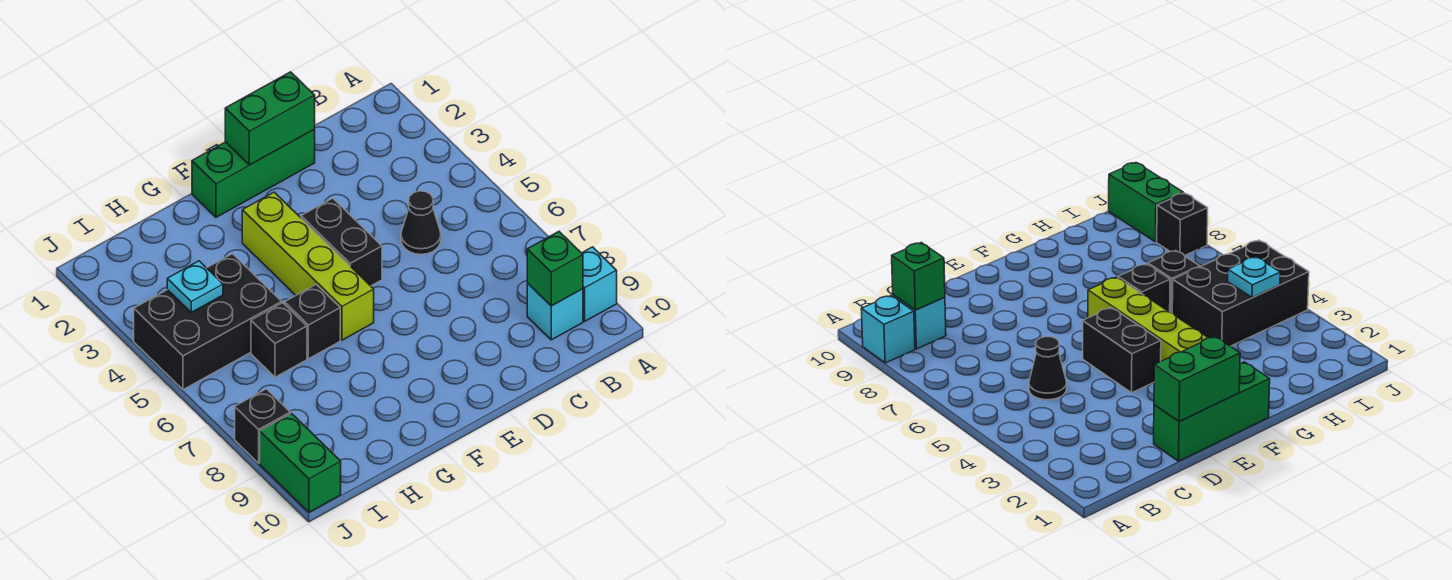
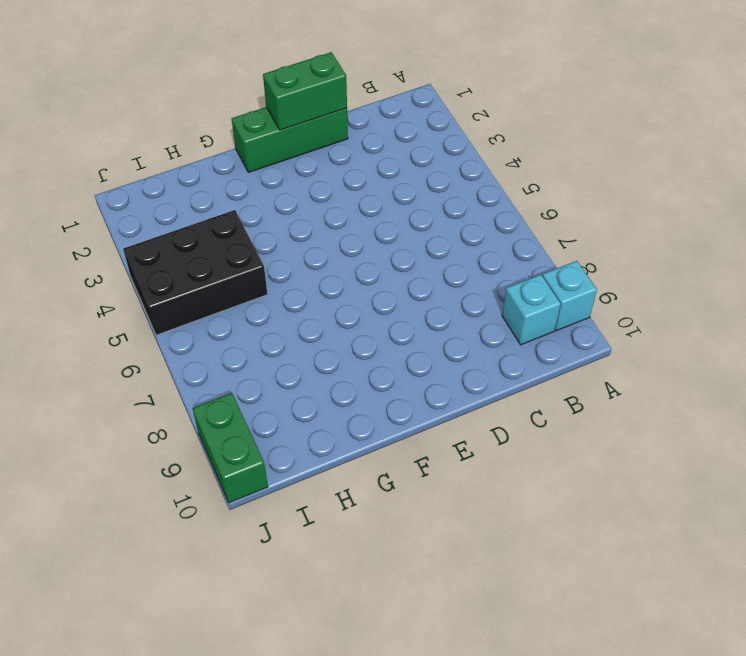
none -> black 1x1 cone [401,191,441,254]
none -> black 1x2 brick [301,198,382,286]
none -> lime 1x4 brick [242,192,374,340]

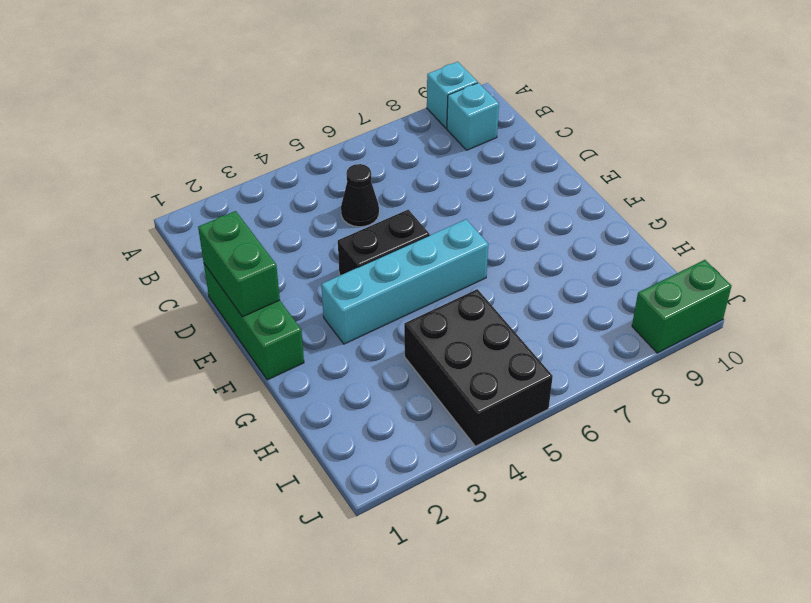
cyan 1x4 brick [321,219,488,344] -> lime 1x4 brick [242,192,374,340]
none -> black 1x1 brick [285,284,340,359]
none -> black 1x1 brick [251,303,307,377]
none -> black 1x1 brick [235,389,290,463]

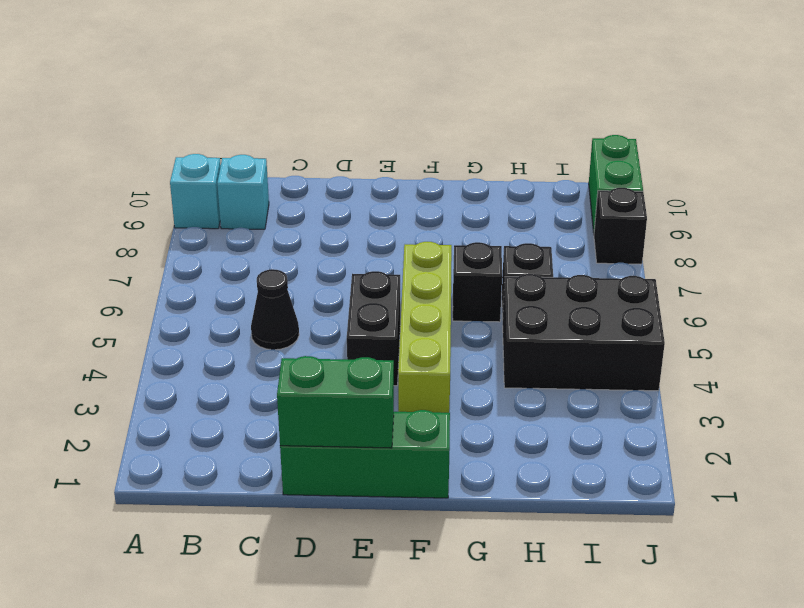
none -> green 1x1 brick [527,232,583,306]
none -> cyan 1x1 plate [167,261,223,312]

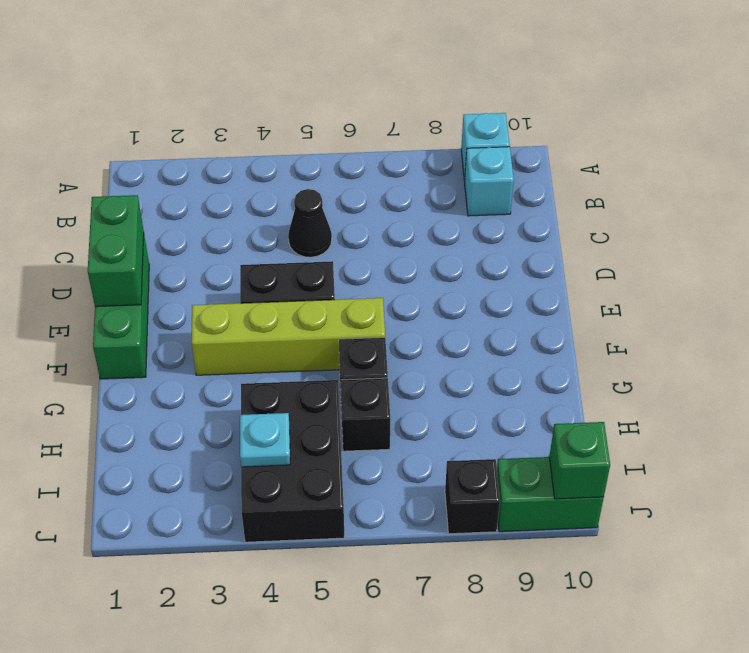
green 1x1 brick [549,422,610,499] -> green 1x1 brick moved to [527,232,583,306]

